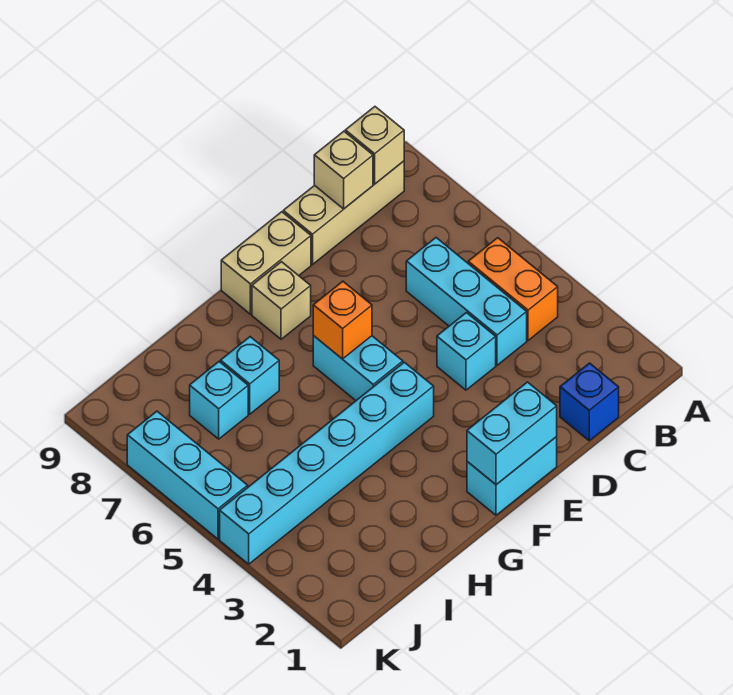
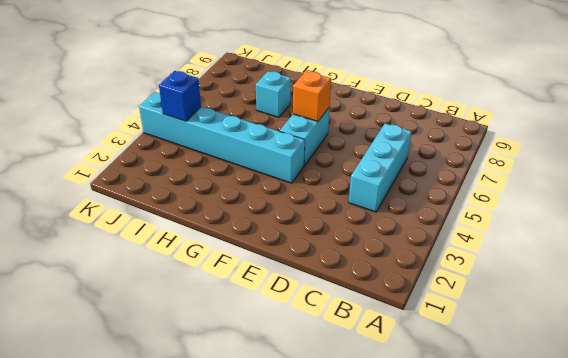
blue 1x1 brick [159,71,201,121] -> blue 1x1 brick moved to [560,363,619,441]
none -> orange 1x2 brick [468,238,558,340]
none -> tan 1x3 brick [283,161,404,264]
none -> cyan 1x1 brick [437,313,496,390]

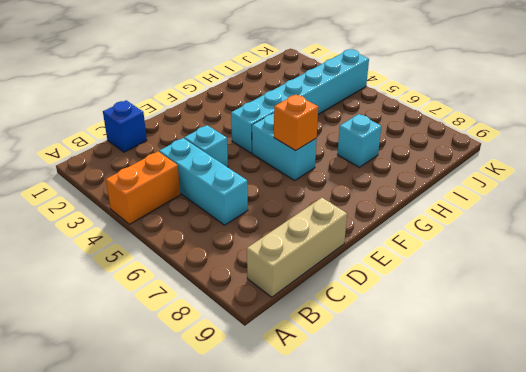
orange 1x2 brick [106,152,180,224] -> orange 1x2 brick turned to [468,238,558,340]
none -> cyan 1x2 brick [467,437,557,515]
none -> tan 1x2 brick [221,212,311,314]
none -> tan 1x1 brick [252,262,311,339]

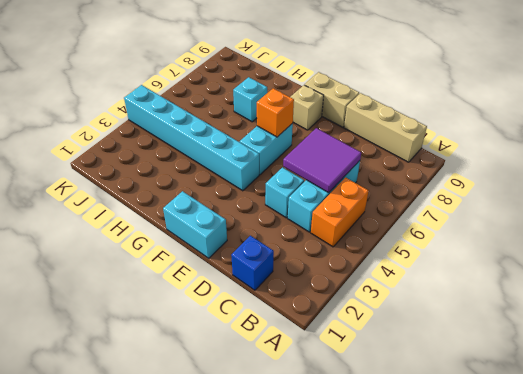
purple 2x2 tile [283,128,361,193] -> none
none -> cyan 1x1 brick [190,362,248,439]
none -> cyan 1x3 brick [127,411,248,539]
none -> tan 1x1 brick [345,107,404,184]

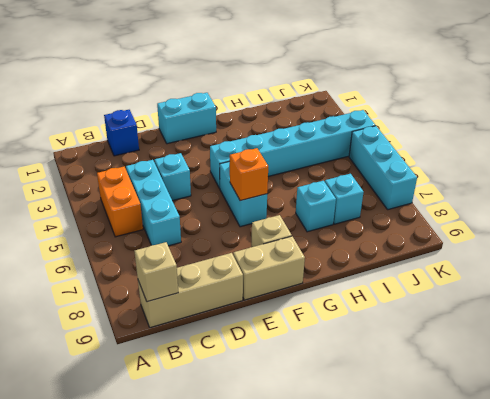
none -> tan 1x1 brick [314,131,373,209]
none -> cyan 1x2 brick [467,382,557,485]

